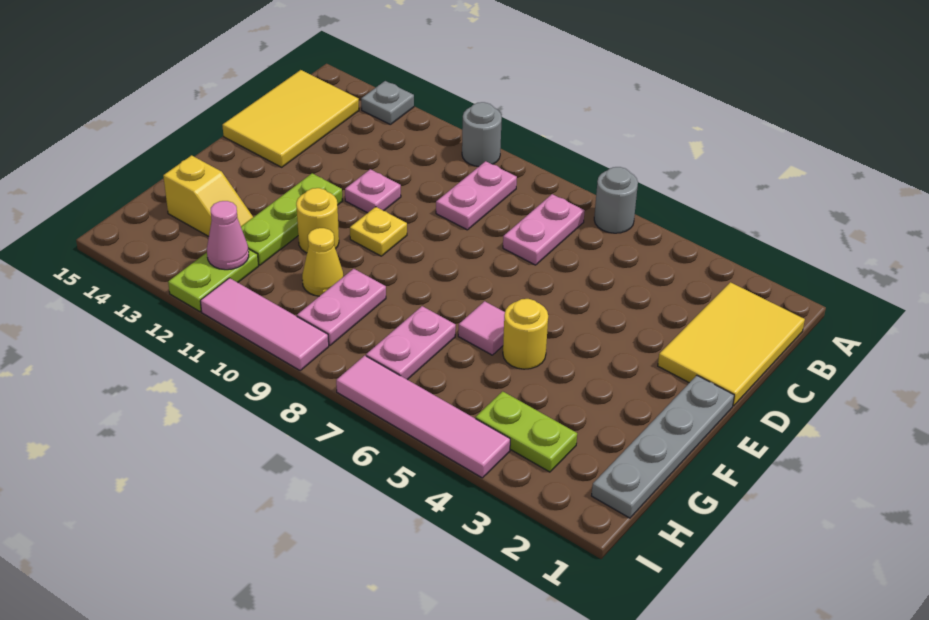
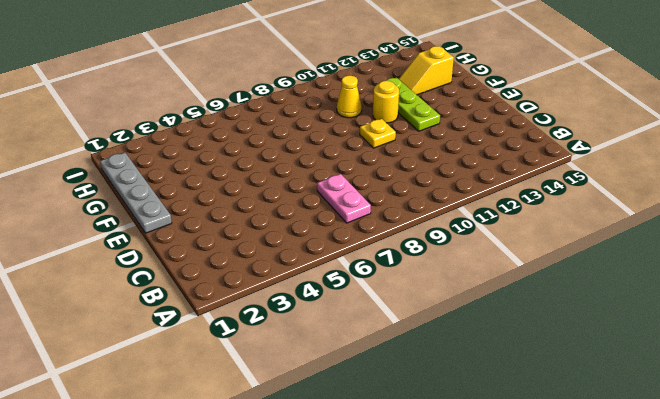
none -> grey 1x1 round brick [594,167,638,233]
none -> grey 1x1 round brick [462,102,502,166]
none -> grey 1x1 plate [361,81,414,124]

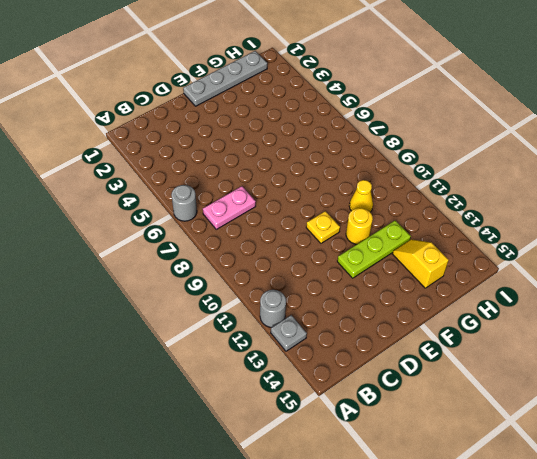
grey 1x1 round brick [260,290,286,327] -> grey 1x1 round brick moved to [462,102,502,166]
none -> yellow 2x3 tile [658,282,805,406]
none -> pink 1x2 plate [436,161,517,230]
none -> yellow 2x3 tile [222,70,359,167]

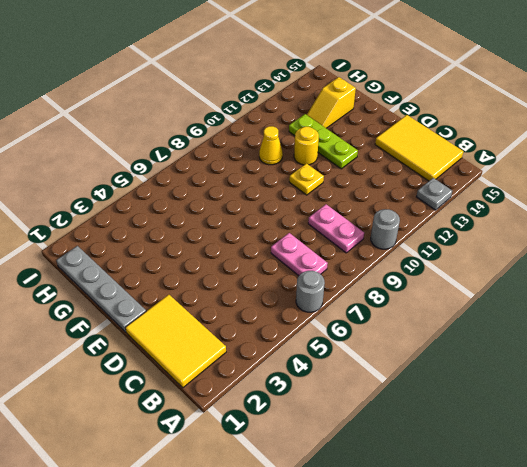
none -> pink 1x1 plate [345,169,401,213]
none -> yellow 1x1 round brick [503,299,548,369]
none -> pink 1x1 tile [458,301,505,355]

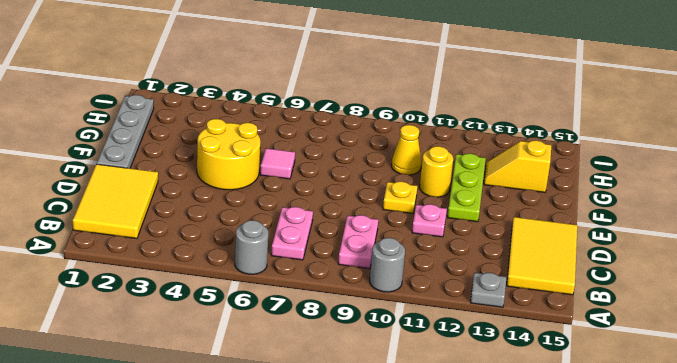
yellow 2x2 round brick [197,119,260,190] -> yellow 1x1 round brick [503,299,548,369]
none -> pink 1x2 plate [366,306,456,380]
none -> pink 1x2 plate [297,269,386,345]
none -> lime 1x2 plate [476,391,577,472]

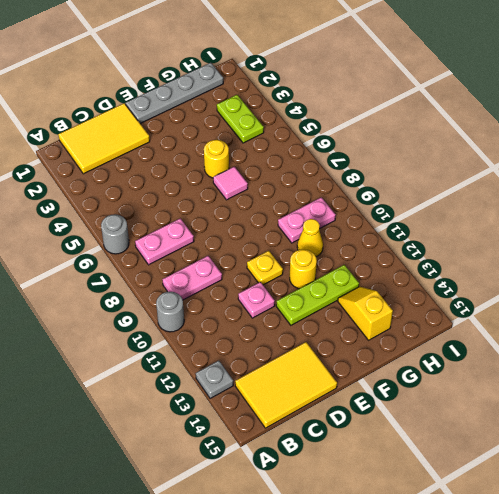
none -> pink 1x2 plate [366,306,456,380]
none -> lime 1x2 plate [168,249,259,312]
none -> pink 1x4 tile [336,356,510,478]

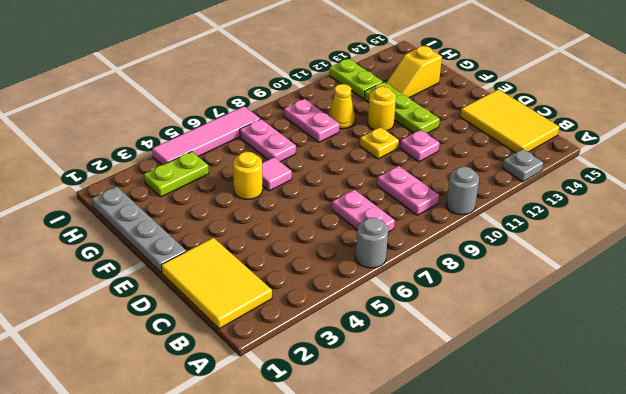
none -> pink 1x3 tile [200,278,329,370]
none -> pink 1x1 cone [207,201,249,270]

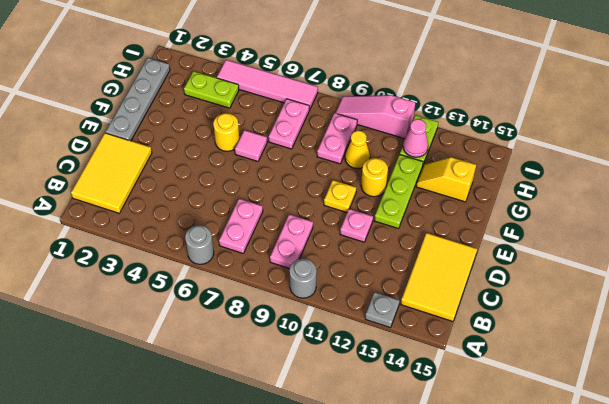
pink 1x3 slope [336,95,416,139] -> pink 1x3 tile [200,278,329,370]

